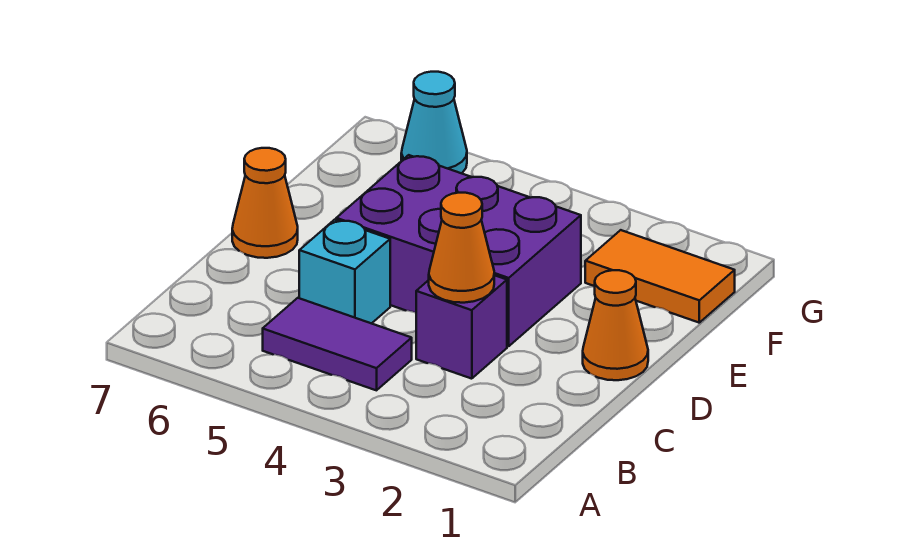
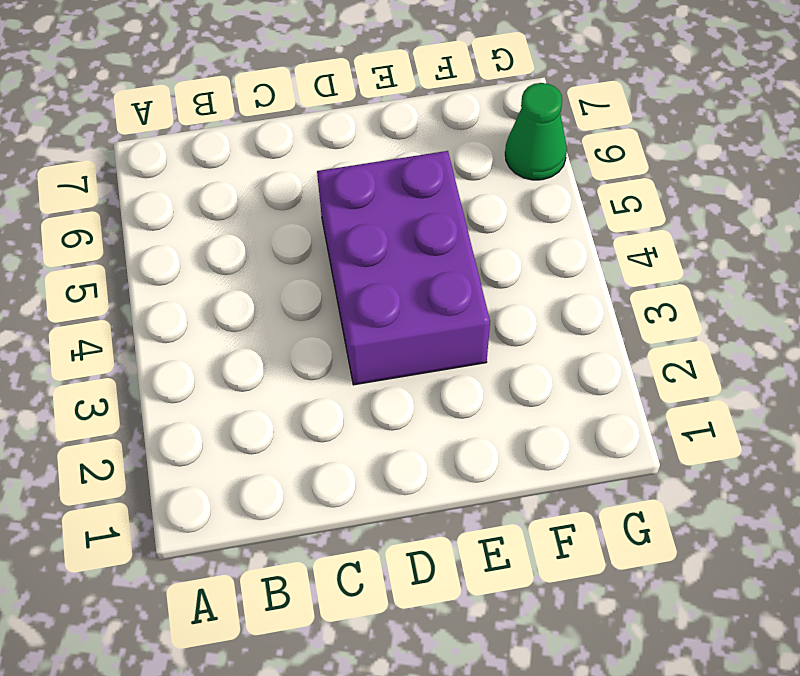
green 1x1 cone [505,83,567,180] -> cyan 1x1 cone [401,72,467,173]
none -> purple 1x2 tile [263,298,412,390]
none -> purple 1x1 brick [416,275,507,379]

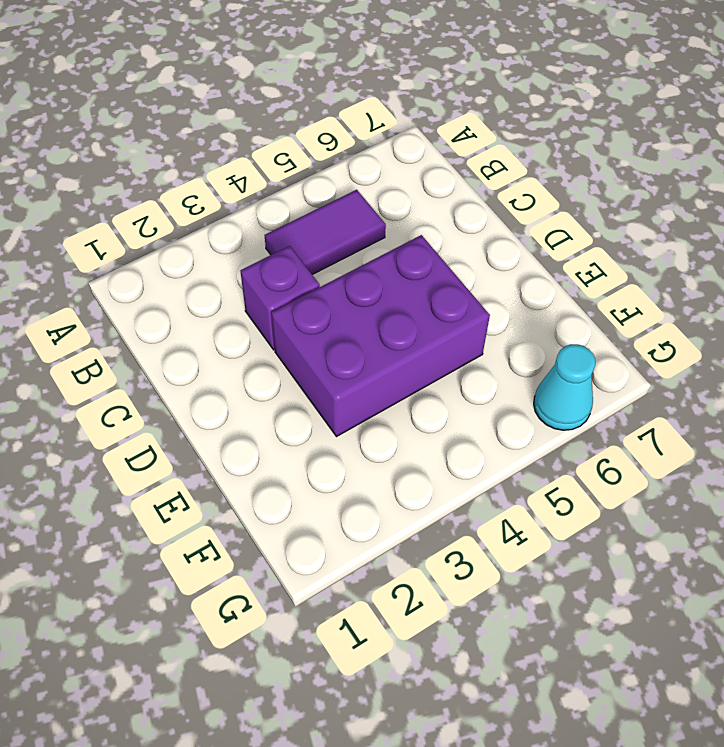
none -> cyan 1x1 brick [299,220,390,324]
none -> orange 1x1 cone [583,270,648,380]

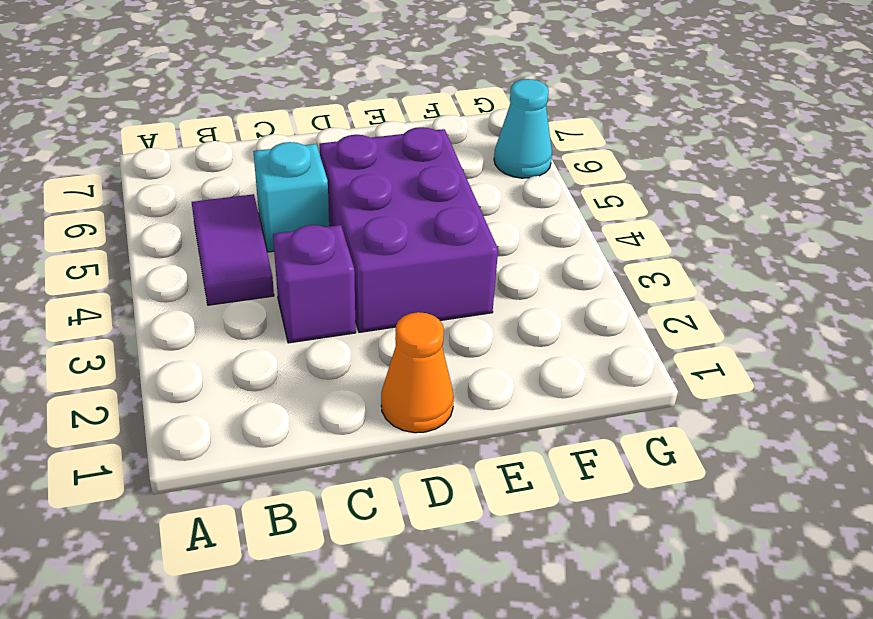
none -> orange 1x1 cone [232,148,298,258]
none -> orange 1x2 tile [585,230,735,323]

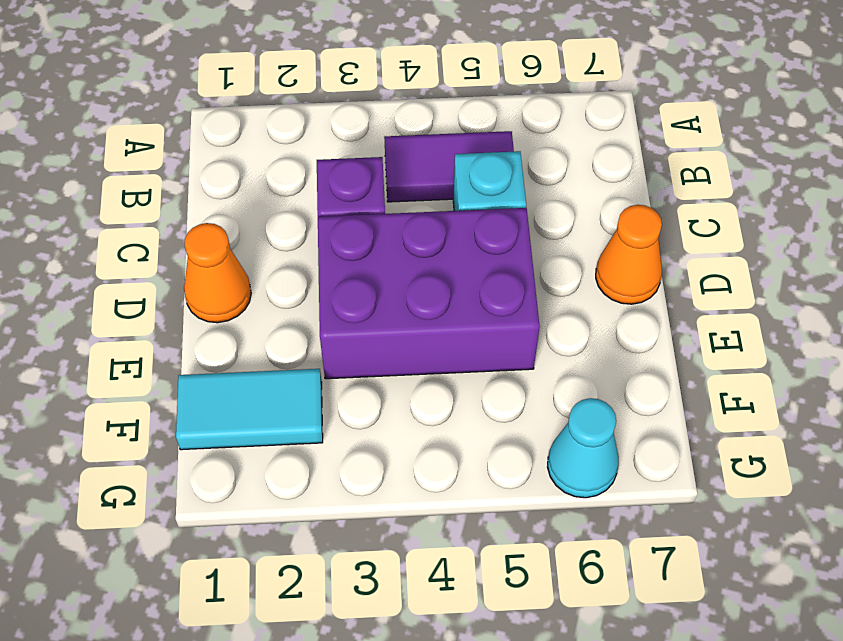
cyan 1x2 tile [176,369,323,450] -> orange 1x2 tile [585,230,735,323]
none -> orange 1x1 cone [429,193,494,303]

